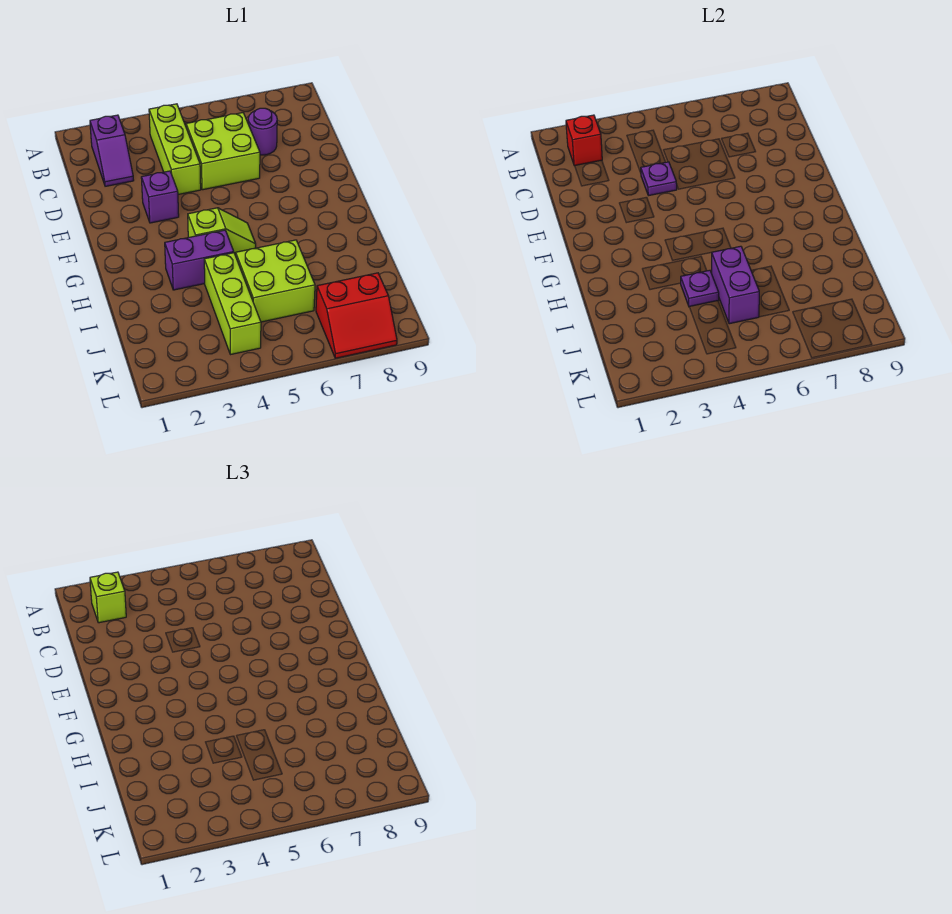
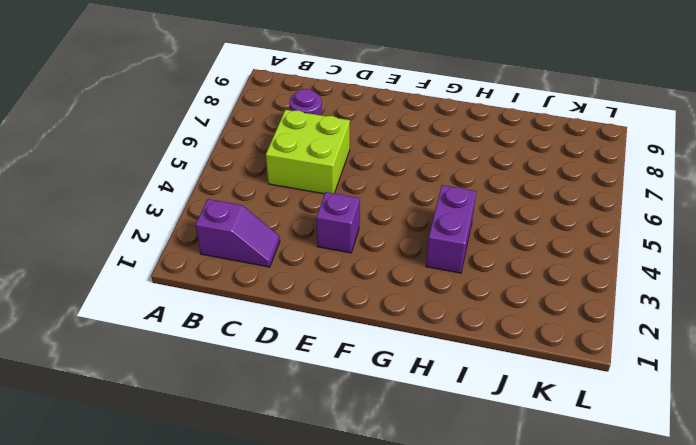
none -> lime 1x3 brick [149,104,201,194]
none -> lime 1x2 slope [188,208,256,253]
none -> lime 1x3 brick [204,253,261,355]

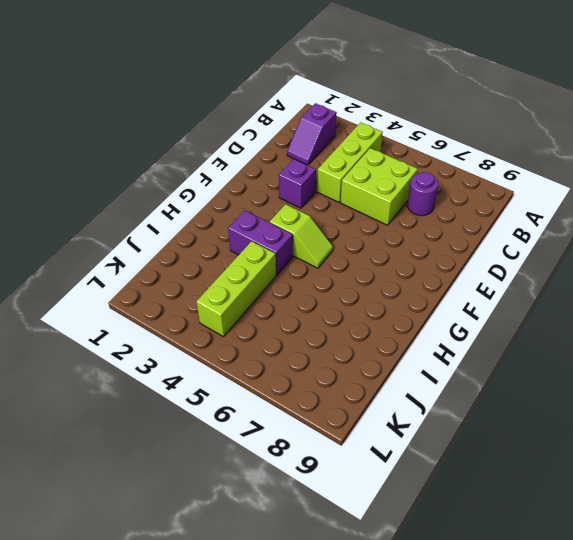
none -> lime 2x2 brick [236,240,315,322]
none -> red 2x2 slope [316,273,397,358]
none -> red 1x1 brick [566,115,602,166]

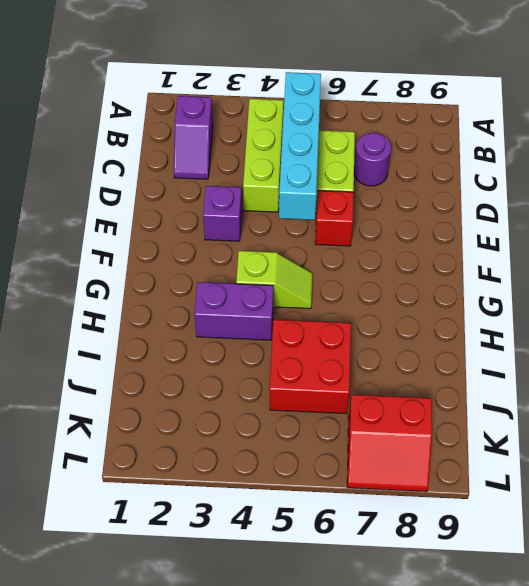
cyan 1x4 brick [279,72,321,220] -> none
red 1x1 brick [315,191,354,246] -> red 1x1 brick moved to [566,115,602,166]
red 2x2 brick [270,320,351,414] -> lime 2x2 brick [236,240,315,322]
none -> lime 1x3 brick [204,253,261,355]
none -> purple 1x1 plate [641,162,677,196]
none -> purple 1x1 plate [681,270,719,306]

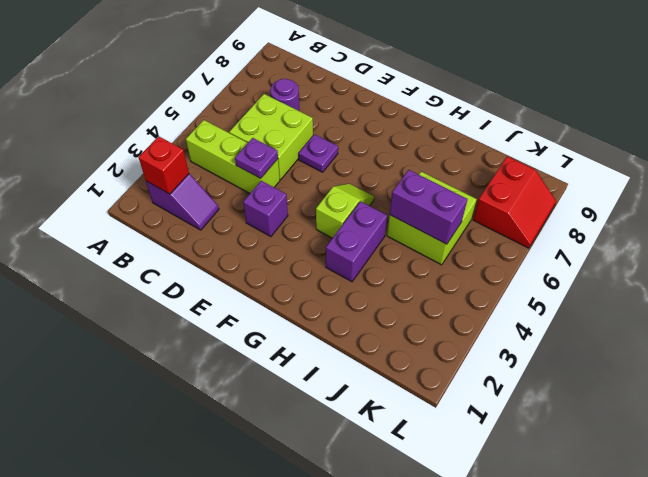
purple 1x1 plate [299,134,338,172] -> purple 1x1 plate moved to [681,270,719,306]
none -> lime 1x3 brick [204,253,261,355]
none -> lime 1x1 brick [90,572,126,623]

